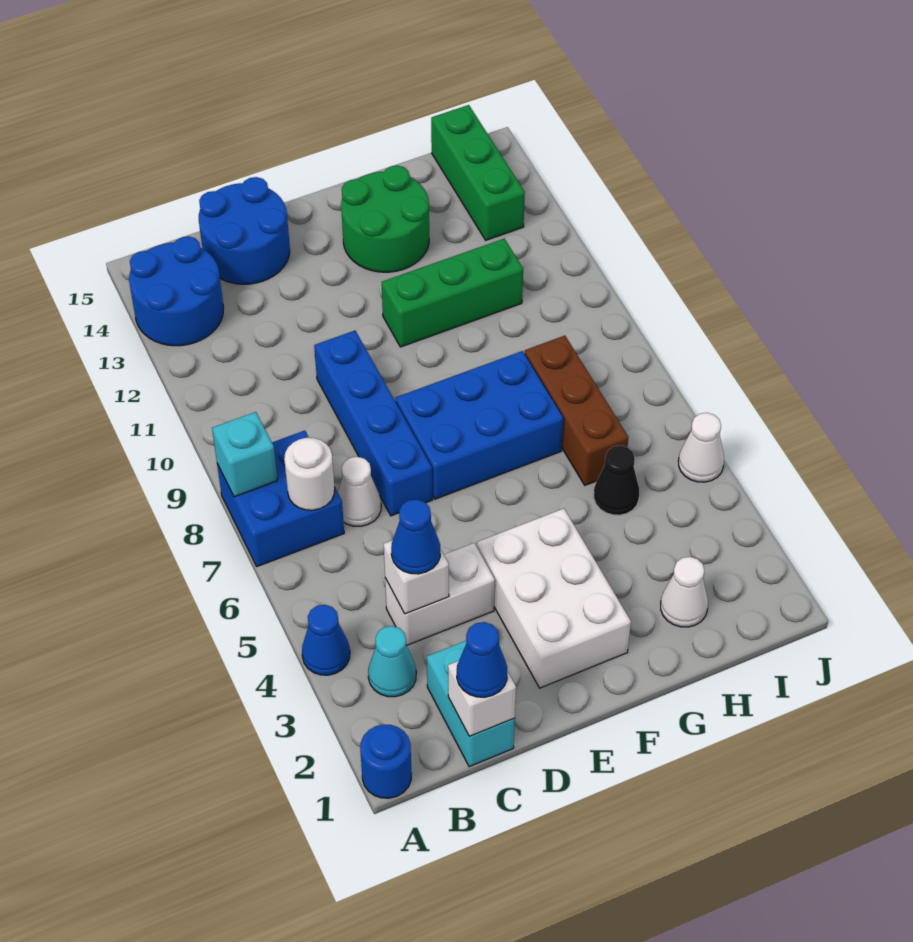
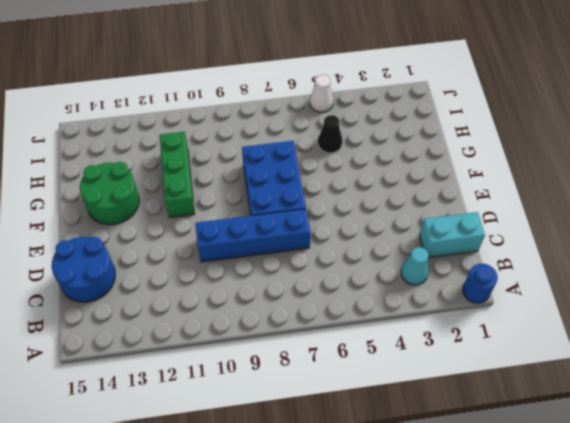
none -> blue 1x1 cone [302,605,350,675]
none -> blue 2x2 brick [217,431,344,566]
none -> blue 2x2 round brick [129,236,224,346]

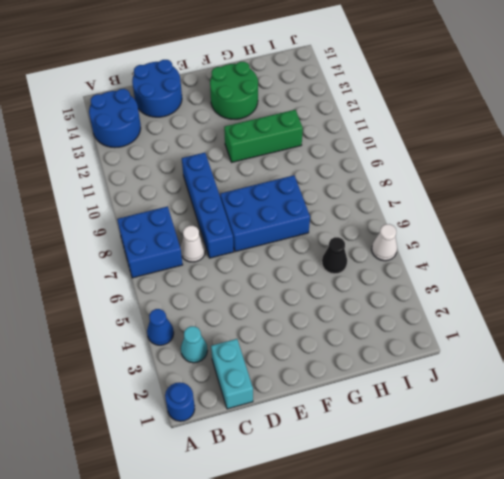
none -> white 1x2 brick [385,543,495,646]
none -> white 2x3 brick [477,509,631,688]
none -> white 1x1 cone [661,557,708,627]

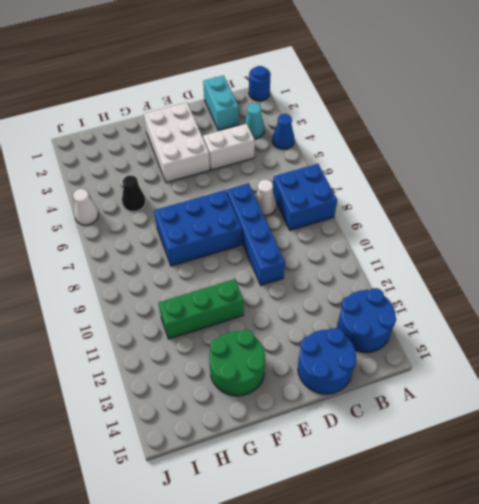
none -> white 1x1 cone [661,557,708,627]
none -> brown 1x3 brick [525,336,628,485]
none -> green 1x3 brick [431,105,525,240]

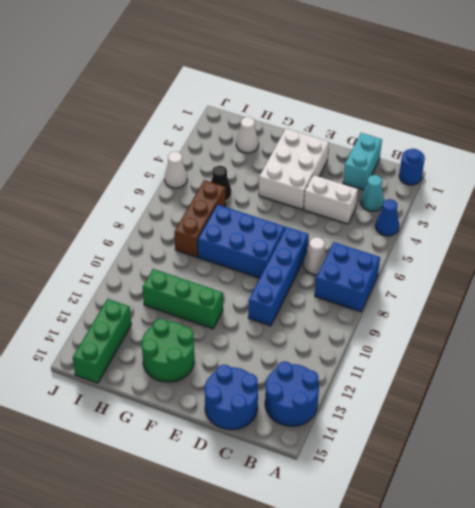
none -> cyan 1x1 brick [212,412,277,497]
none -> white 1x1 round brick [284,438,335,510]
none -> white 1x1 brick [448,661,516,736]

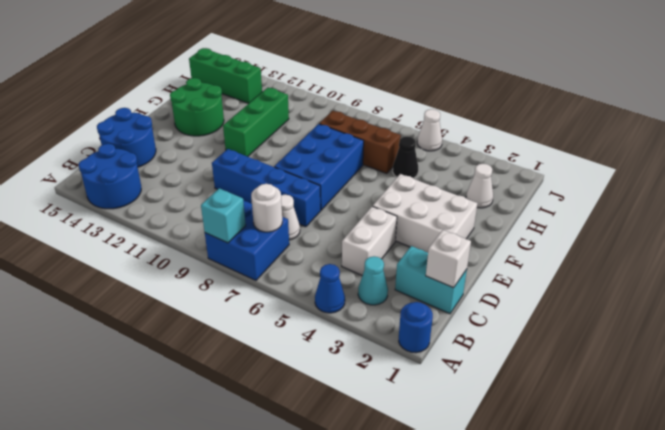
none -> white 1x1 brick [384,540,449,614]
none -> blue 1x1 cone [457,622,507,697]
none -> blue 1x1 cone [391,499,440,574]

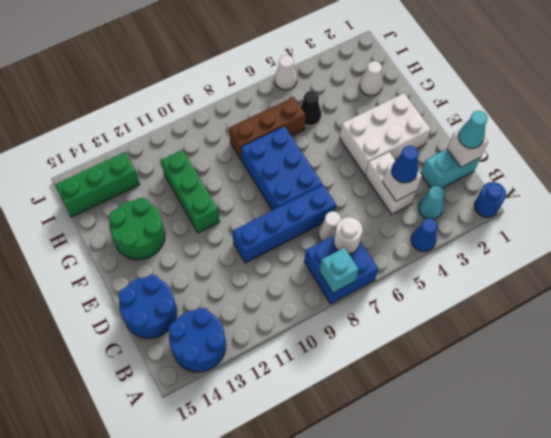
cyan 1x1 cone [458,111,488,148] -> blue 1x1 cone [457,622,507,697]

